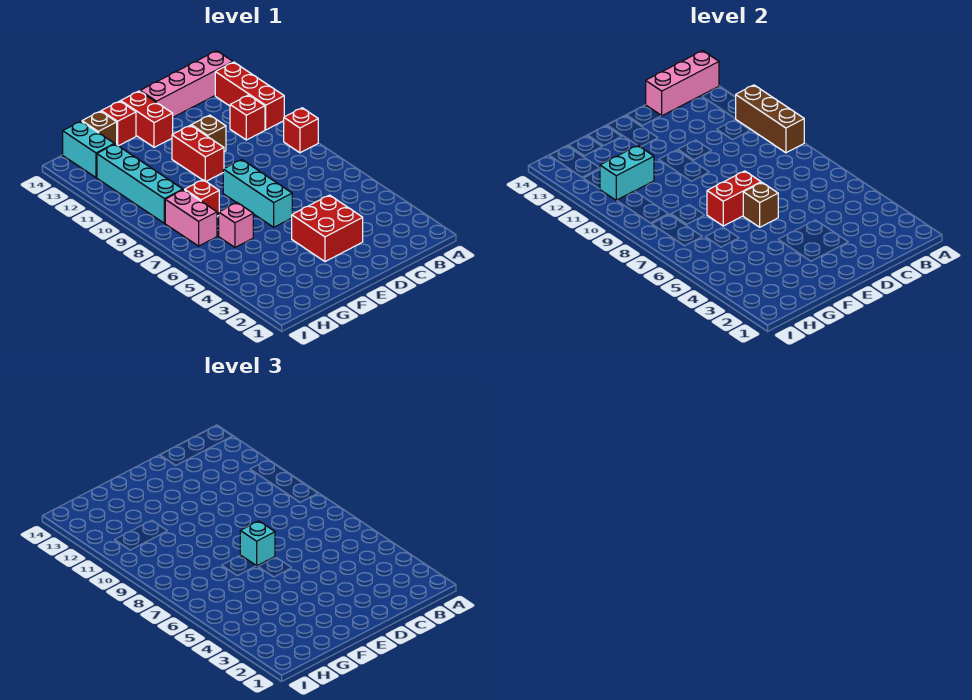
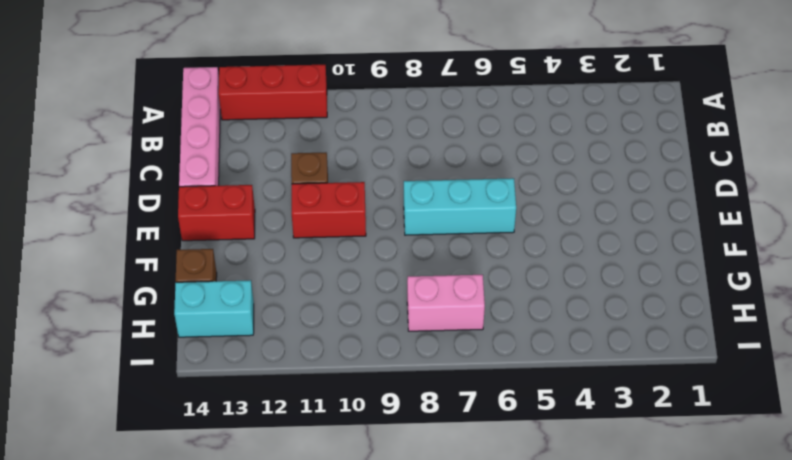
none -> red 1x1 brick [284,108,318,153]
none -> red 1x1 brick [230,95,265,140]
none -> red 2x2 brick [292,195,363,262]

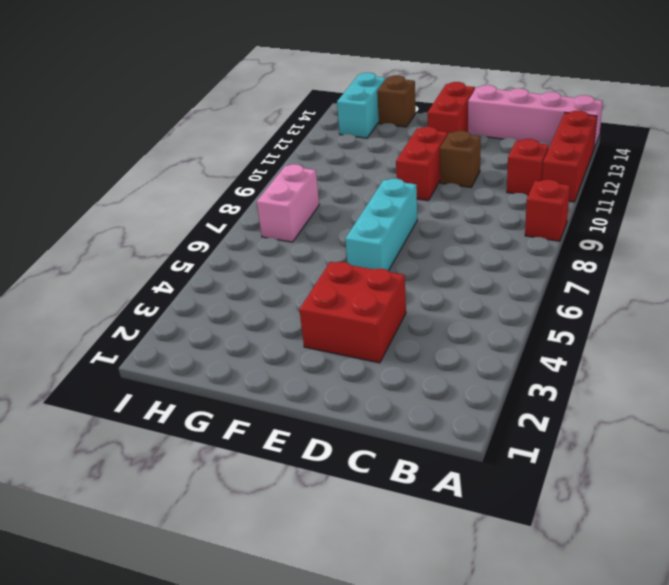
none -> red 1x1 brick [101,101,136,146]
none -> pink 1x1 brick [219,203,253,247]
none -> red 1x1 brick [185,180,219,216]

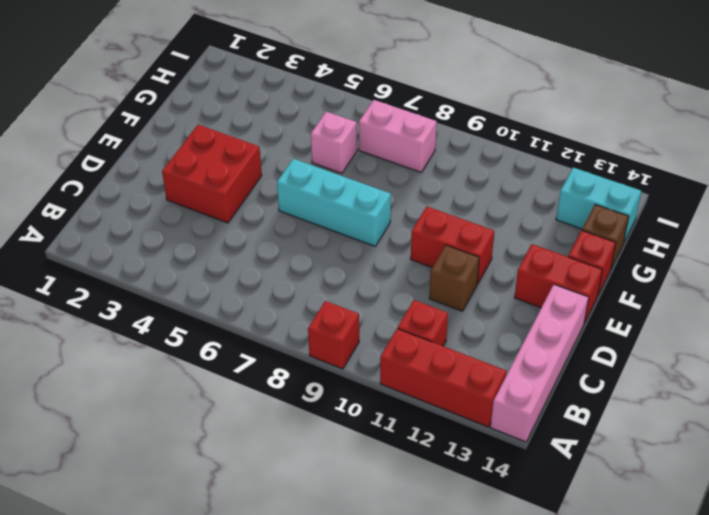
none -> red 1x1 brick [185,180,219,216]
none -> cyan 1x4 brick [97,144,183,223]
none -> brown 1x3 brick [736,85,804,153]

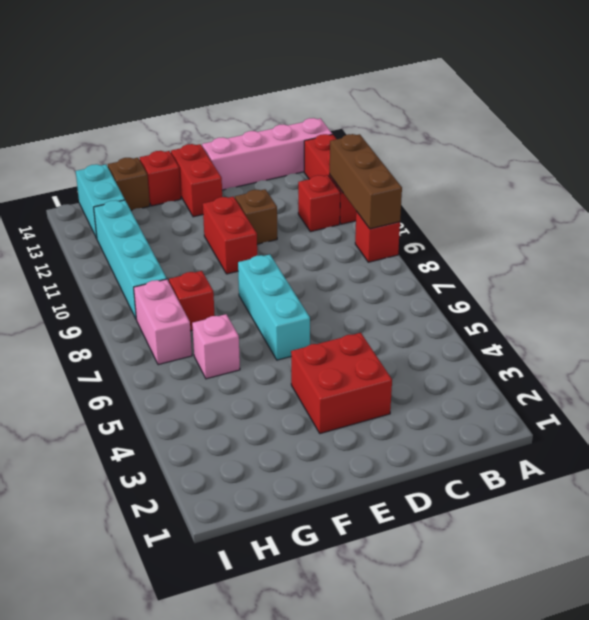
none -> pink 1x3 brick [646,51,719,116]
none -> brown 1x1 brick [743,182,778,227]
none -> red 1x2 brick [707,171,761,226]

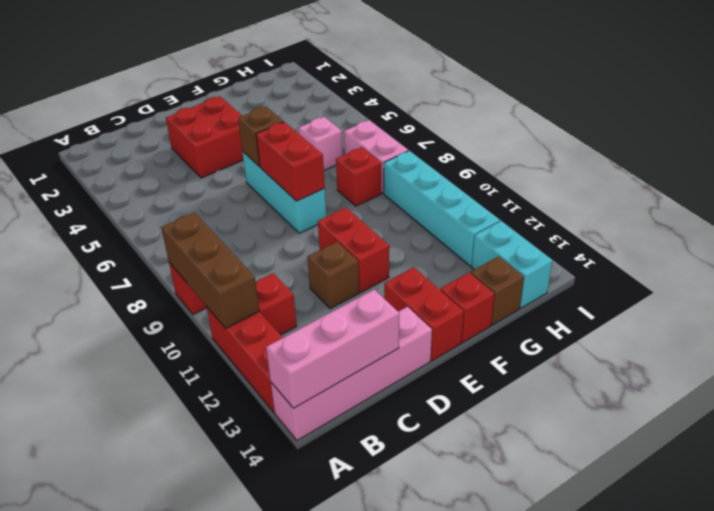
red 1x2 brick [256,122,325,201] -> red 1x2 brick turned to [707,171,761,226]
none -> cyan 1x2 brick [600,145,654,200]
none -> cyan 1x1 brick [240,521,275,566]

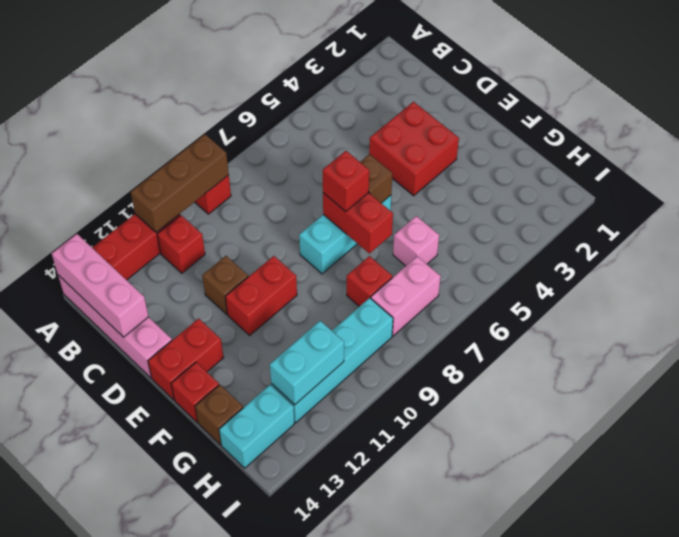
red 1x1 brick [323,151,369,212] -> cyan 1x1 brick [240,521,275,566]
cyan 1x2 brick [270,321,344,405] -> cyan 1x2 brick turned to [600,145,654,200]

